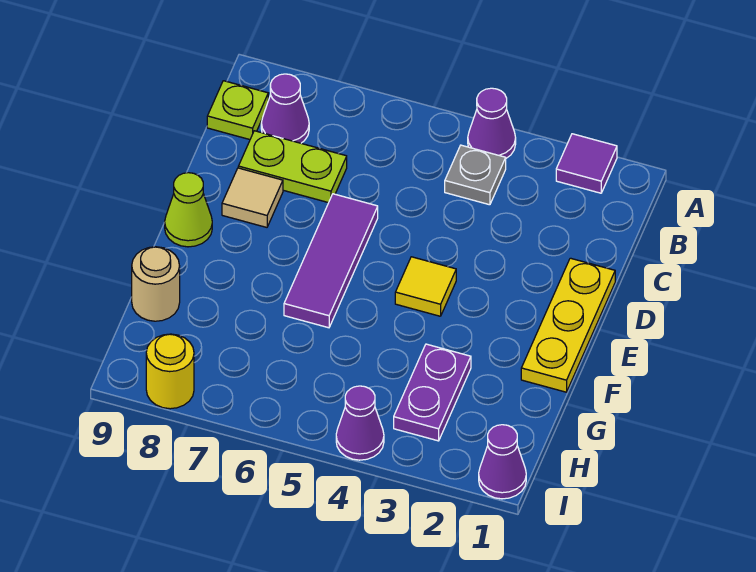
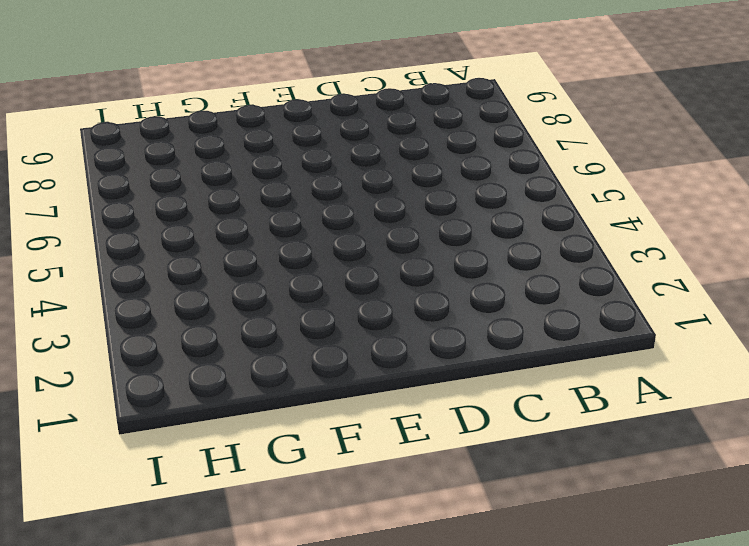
none -> purple 1x1 tile [556,134,617,193]
none -> purple 1x1 cone [468,88,516,158]
none -> grey 1x1 plate [445,145,506,205]

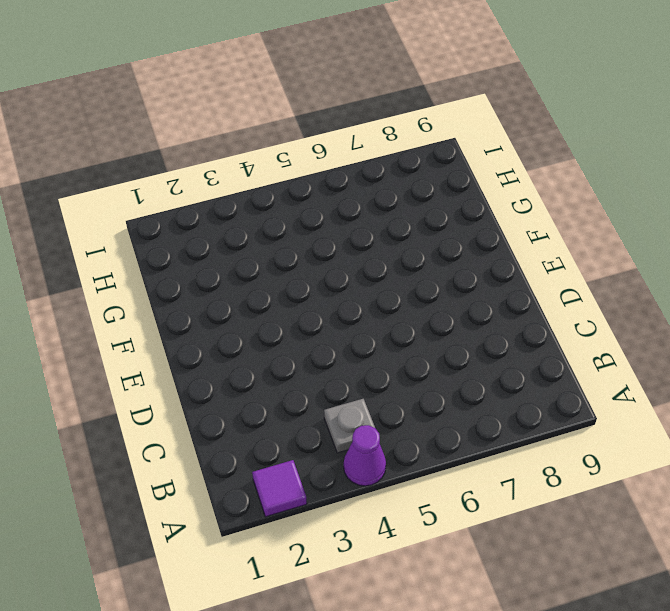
none -> purple 1x1 cone [261,74,309,143]
none -> lime 1x1 plate [207,81,268,140]
none -> lime 1x2 plate [238,131,347,203]

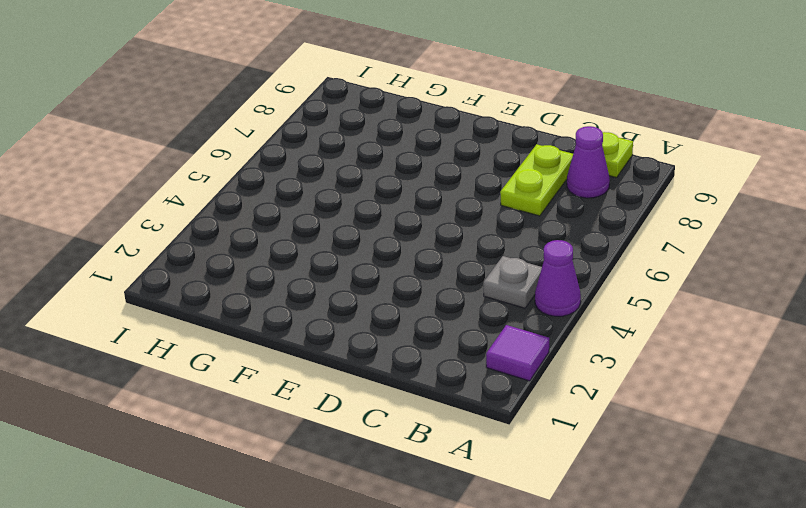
none -> yellow 1x3 plate [521,258,615,392]
none -> purple 1x3 tile [284,194,378,328]
none -> tan 1x1 tile [222,168,283,227]

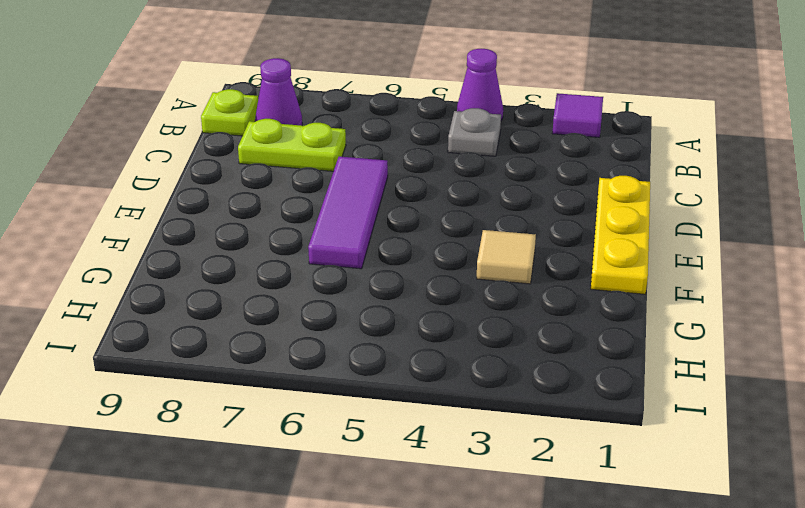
tan 1x1 tile [477,230,536,284] -> tan 1x1 tile moved to [222,168,283,227]
none -> yellow 1x1 tile [395,257,456,316]
none -> lime 1x1 cone [165,173,212,247]
none -> purple 1x2 plate [394,344,471,441]

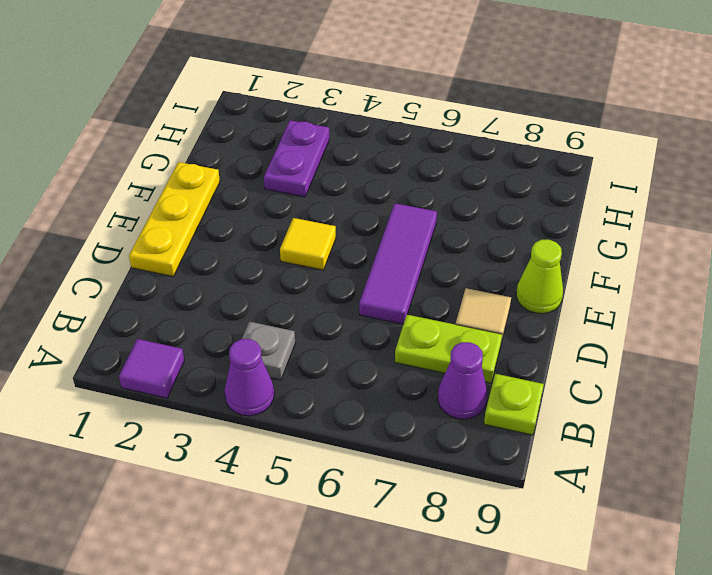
none -> tan 1x1 round brick [132,247,180,321]
none -> purple 1x1 cone [479,425,526,499]
none -> purple 1x1 cone [336,386,384,460]

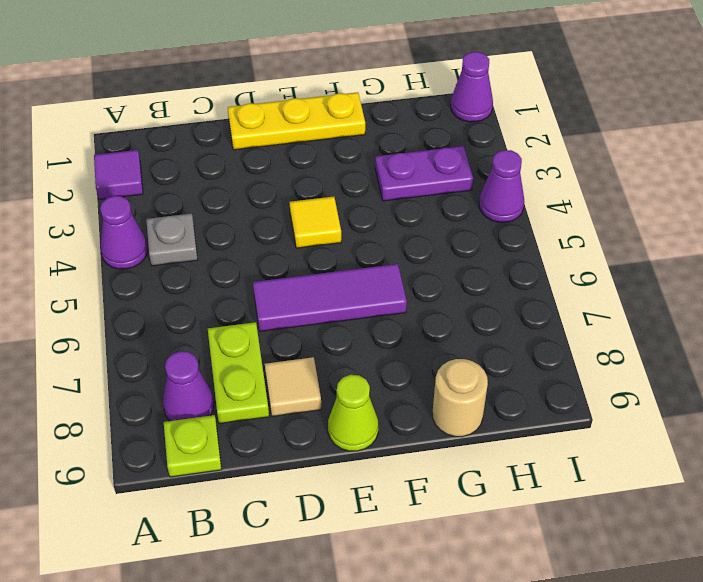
none -> yellow 1x1 round brick [146,334,194,409]

